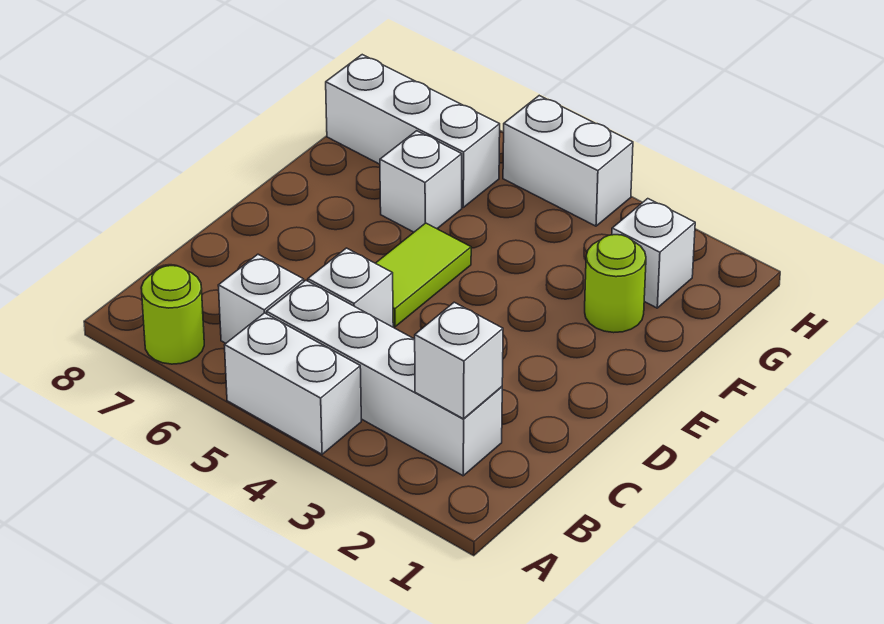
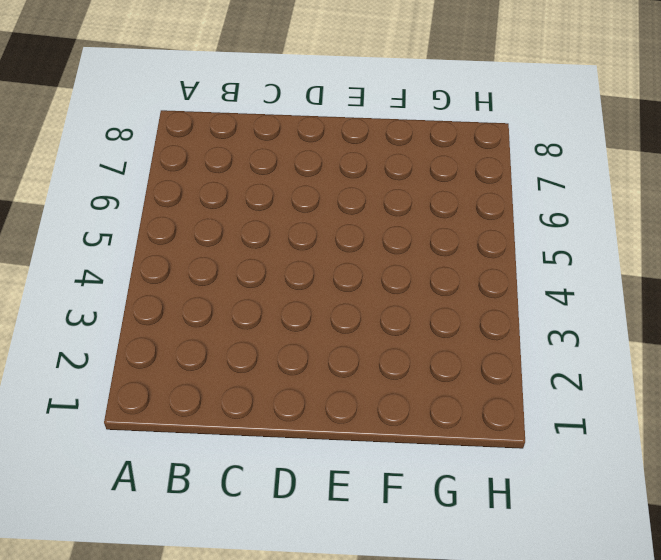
none -> white 1x2 brick [225,313,361,454]
none -> lime 1x1 round brick [141,266,204,364]
none -> white 1x4 brick [267,280,502,476]

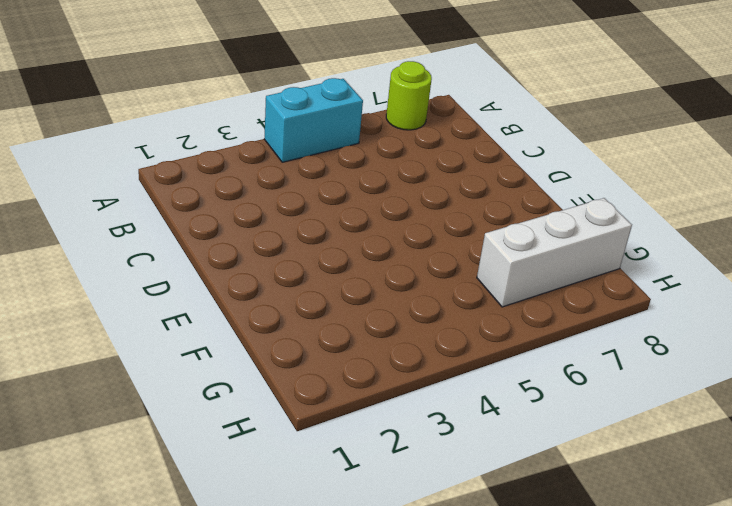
cyan 1x2 brick [264,78,363,162] -> white 1x2 brick [225,313,361,454]
none -> white 1x4 brick [267,280,502,476]
none -> white 1x1 brick [218,254,304,343]
none -> white 1x1 brick [308,248,393,327]

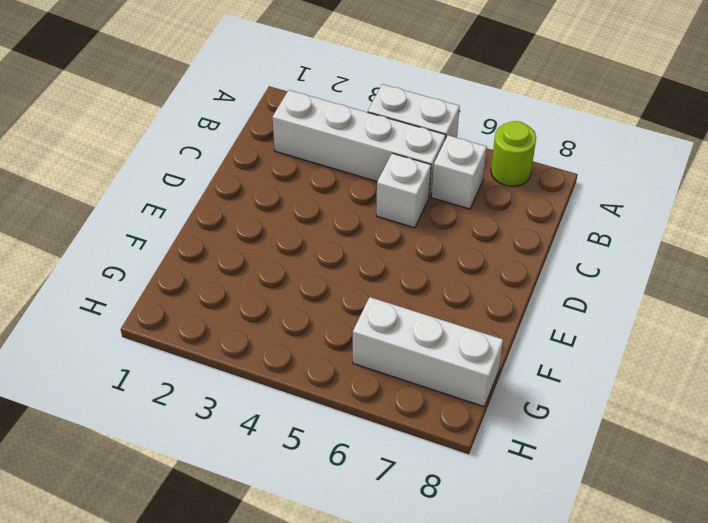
none -> lime 1x2 tile [376,223,471,327]
none -> lime 1x1 round brick [585,235,646,333]
none -> white 1x1 brick [380,131,462,232]

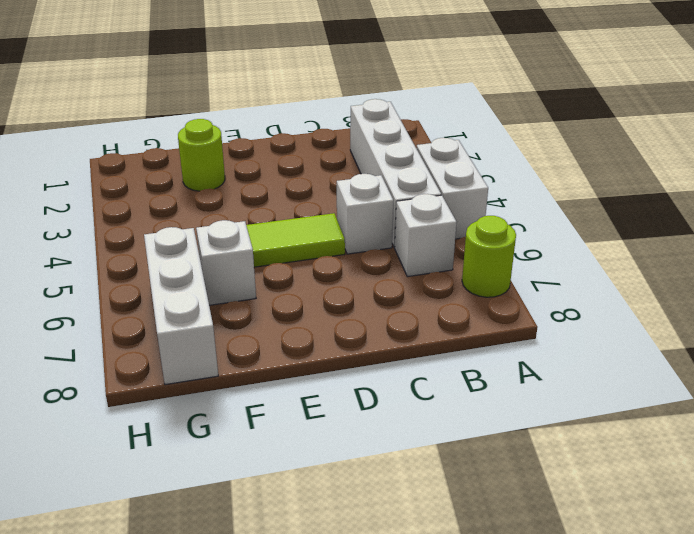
none -> white 1x1 brick [612,199,695,308]
none -> white 1x2 brick [503,96,633,226]
none -> white 1x1 brick [415,302,503,419]

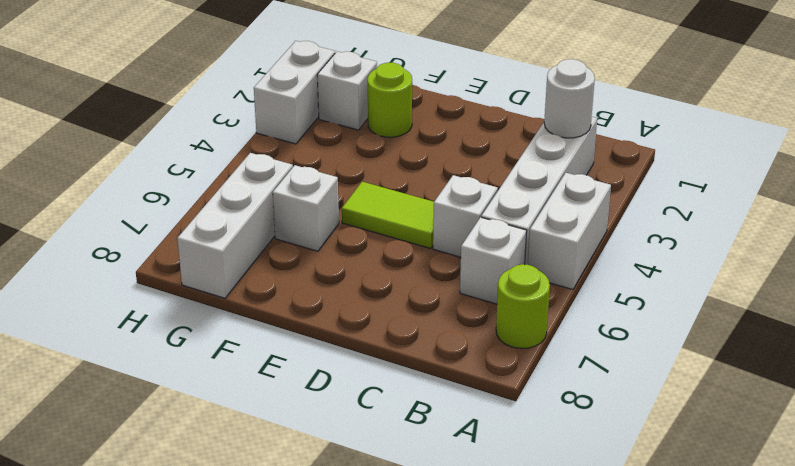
white 1x1 round brick [544,59,595,138] -> white 1x1 brick [415,302,503,419]
white 1x2 brick [254,41,335,144] -> white 1x2 brick moved to [503,96,633,226]

